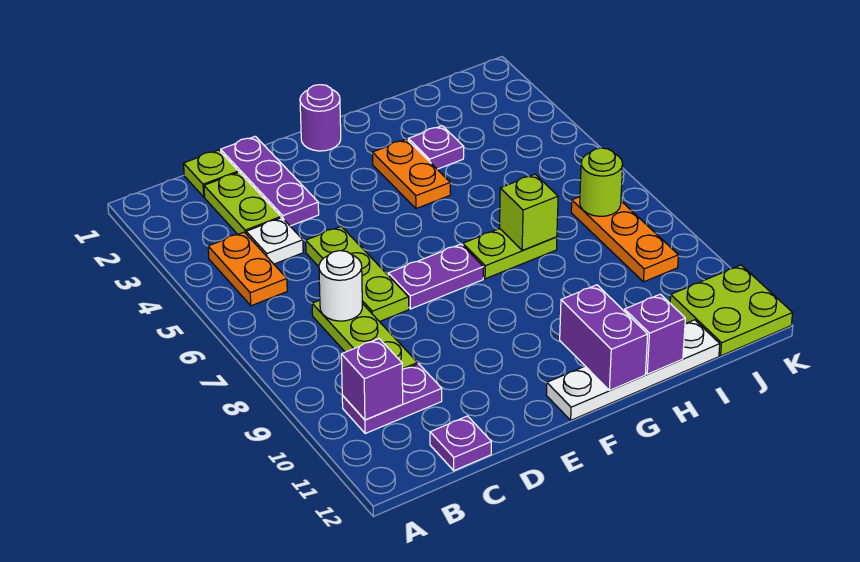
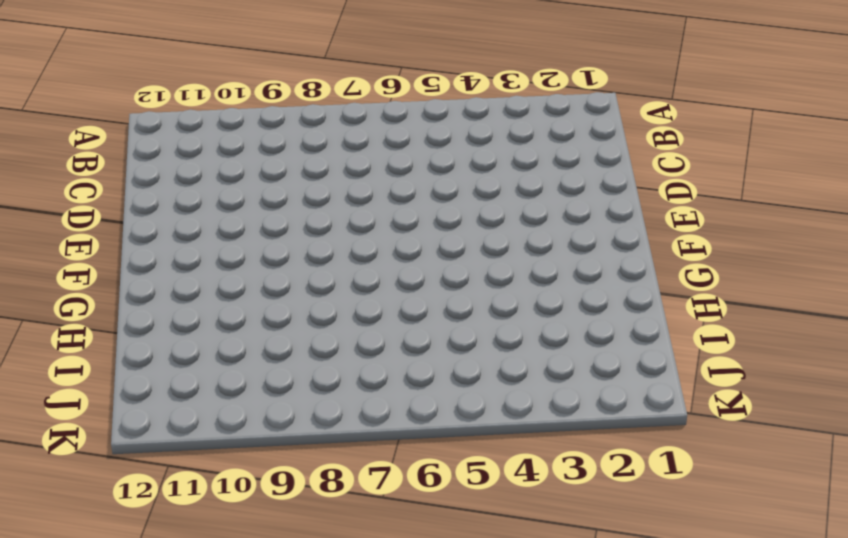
none -> orange 1x2 plate [208,232,287,306]
none -> purple 1x2 plate [342,364,442,433]
none -> lime 1x1 plate [183,150,239,197]

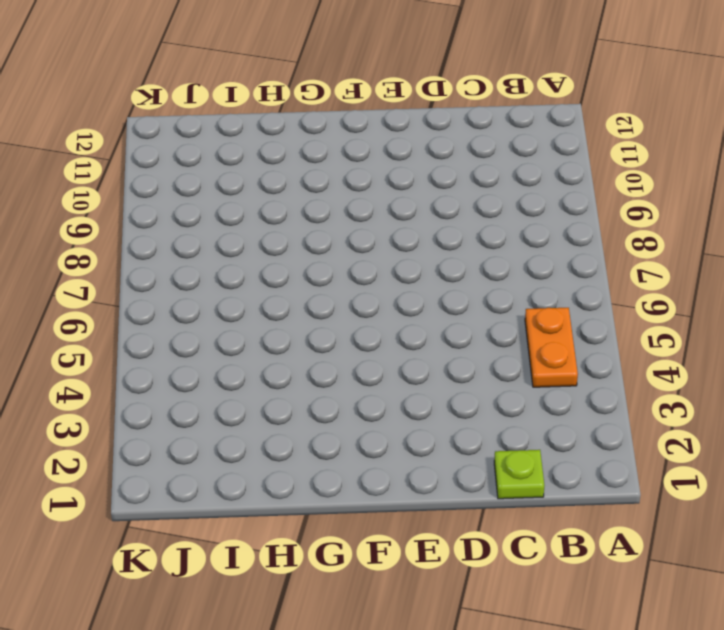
none -> purple 1x2 plate [342,364,442,433]
none -> lime 1x2 plate [204,172,281,234]
none -> white 1x1 plate [246,218,303,264]

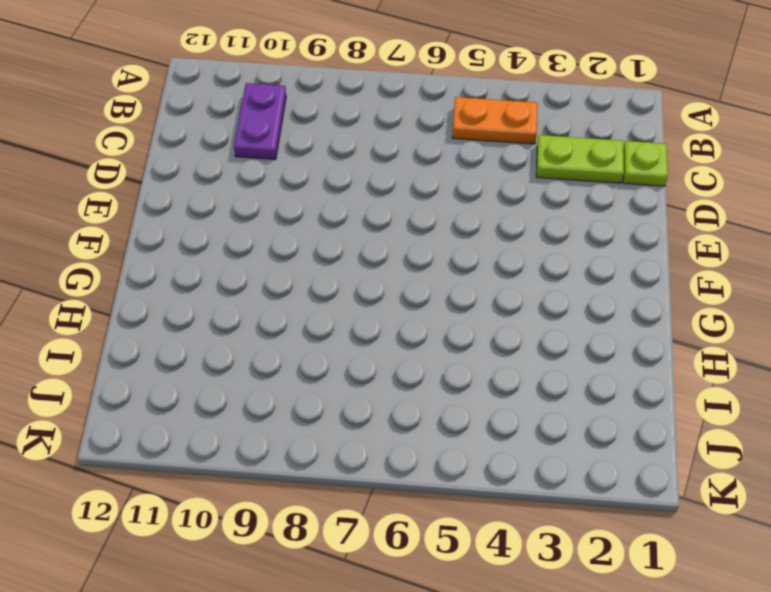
none -> white 1x1 plate [246,218,303,264]
none -> lime 1x3 plate [312,300,418,370]
none -> purple 1x1 plate [430,416,491,471]

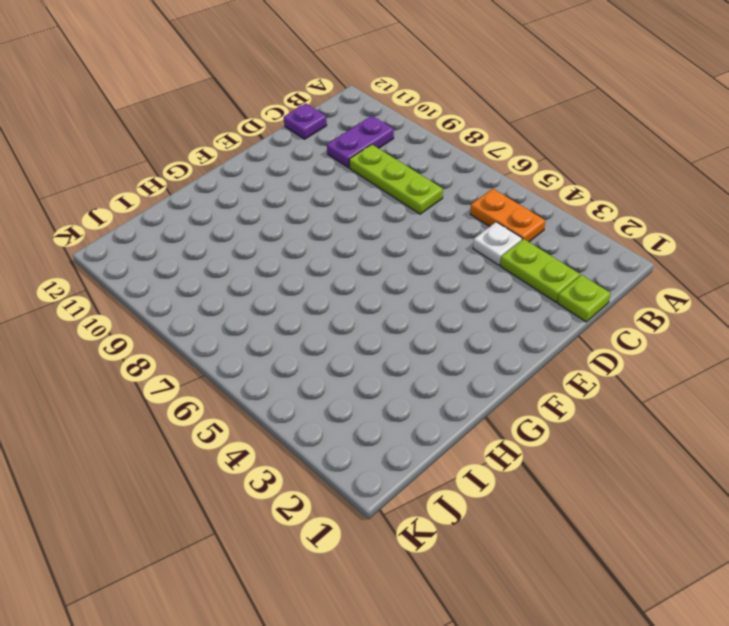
none -> purple 1x3 plate [221,136,319,226]
none -> lime 1x3 plate [306,226,409,322]
none -> purple 1x2 plate [388,244,484,309]

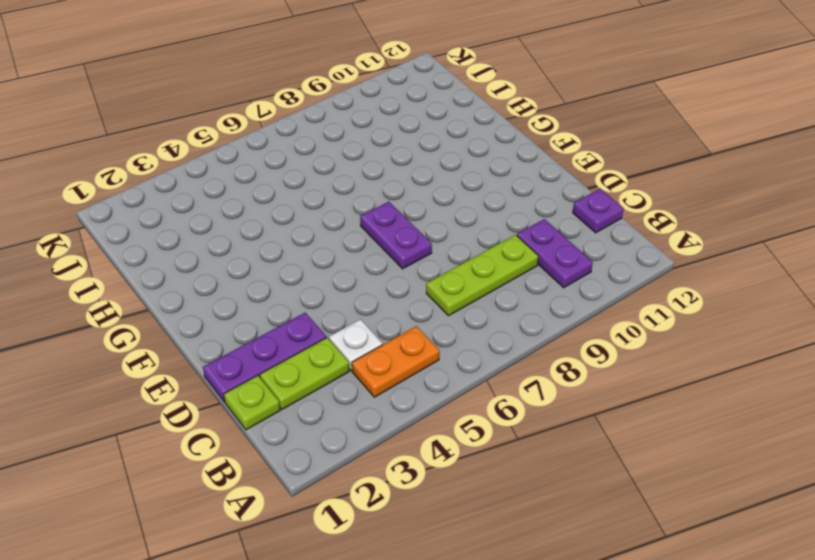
none -> lime 1x3 plate [306,226,409,322]
none -> purple 1x1 round brick [300,85,341,151]
none -> white 1x4 plate [546,320,720,420]

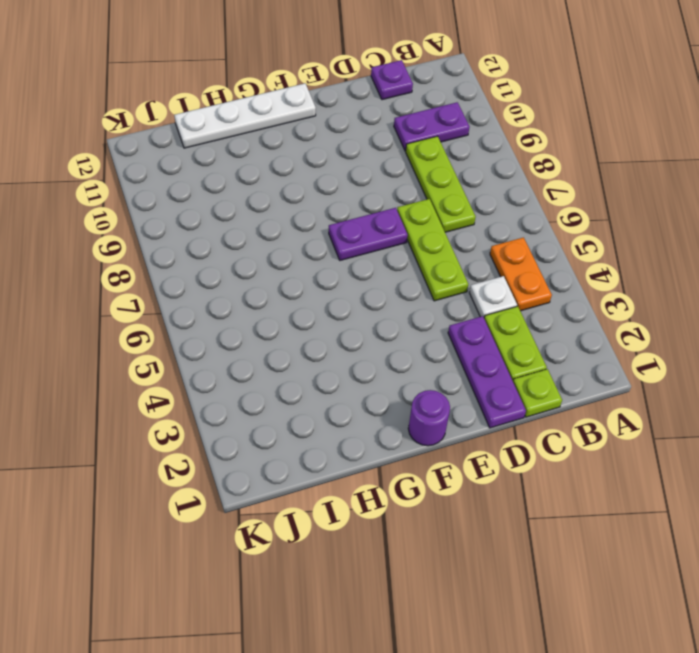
none -> orange 1x2 plate [372,139,450,209]
none -> lime 1x2 plate [463,229,557,279]
none -> purple 1x1 plate [408,126,464,169]

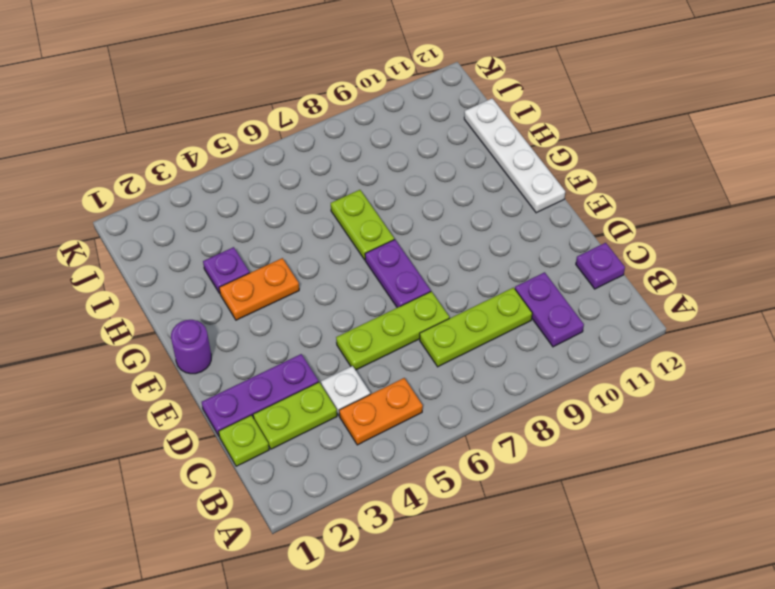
none -> orange 1x3 plate [571,197,678,282]
none -> lime 2x2 plate [670,265,793,356]
none -> purple 1x1 brick [341,339,403,420]

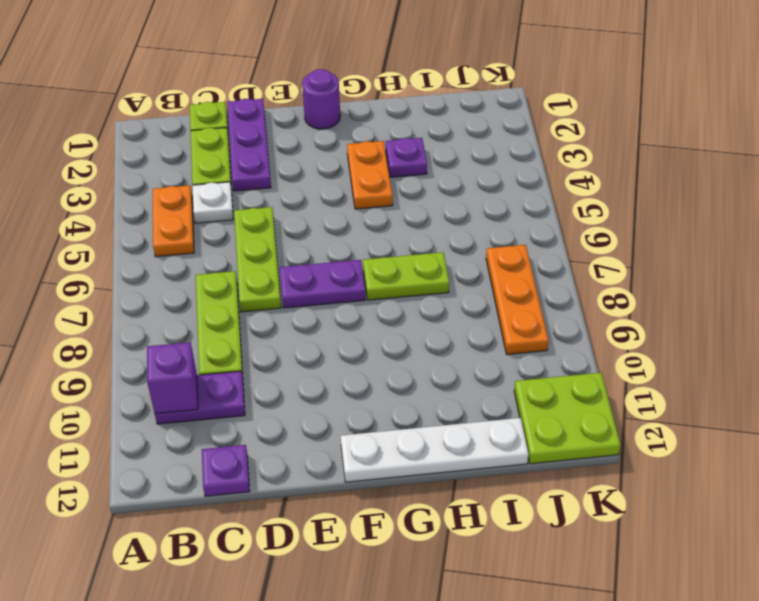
none -> white 1x1 round brick [319,251,362,321]
none -> purple 1x2 brick [560,285,648,390]
none -> lime 1x1 brick [500,174,558,250]

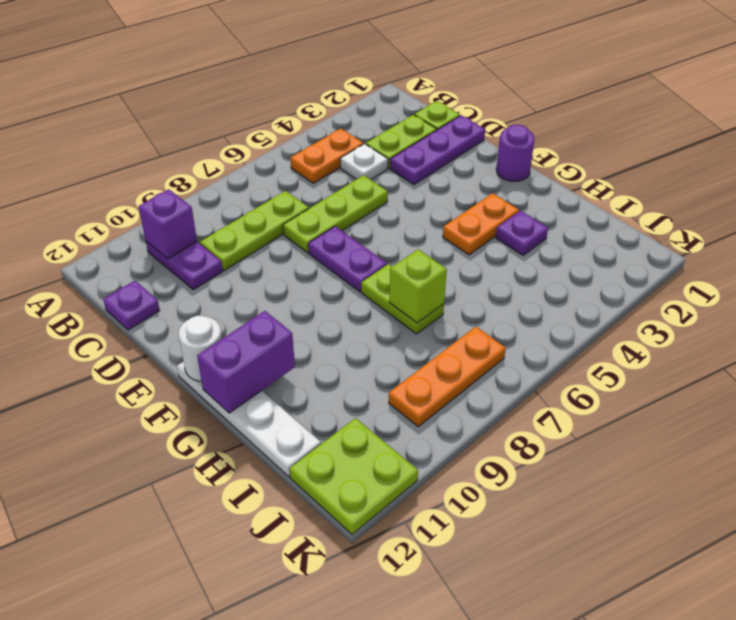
white 1x1 round brick [178,316,222,381] -> white 1x1 round brick moved to [319,251,362,321]
none -> purple 1x1 brick [624,294,685,374]
none -> lime 1x1 round brick [580,148,623,216]

